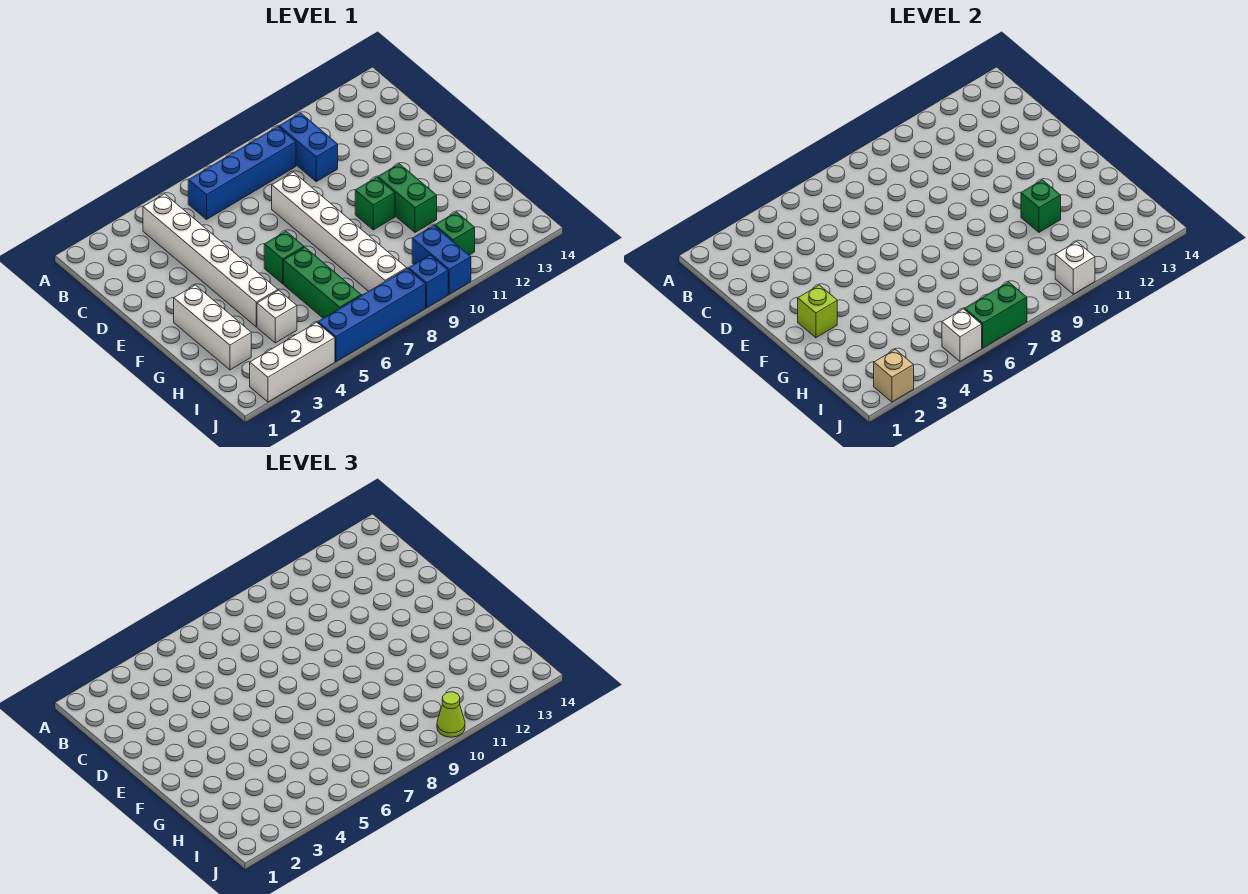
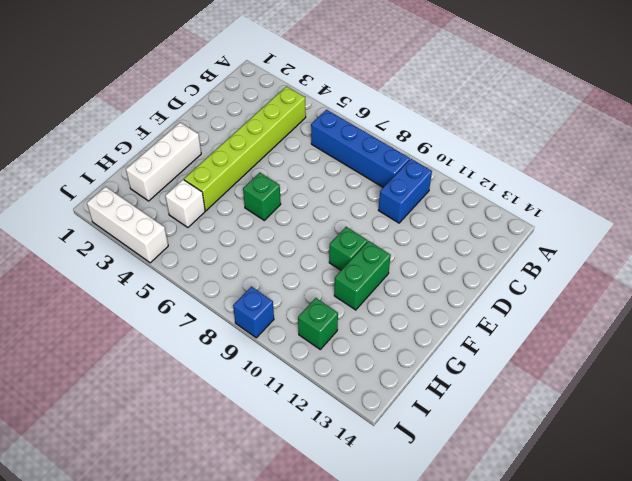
lime 1x6 brick [184,86,306,211] -> white 1x6 brick [143,194,278,327]
none -> white 1x6 brick [272,172,407,291]
none -> green 1x3 brick [283,248,361,318]
none -> blue 1x2 brick [412,226,471,294]

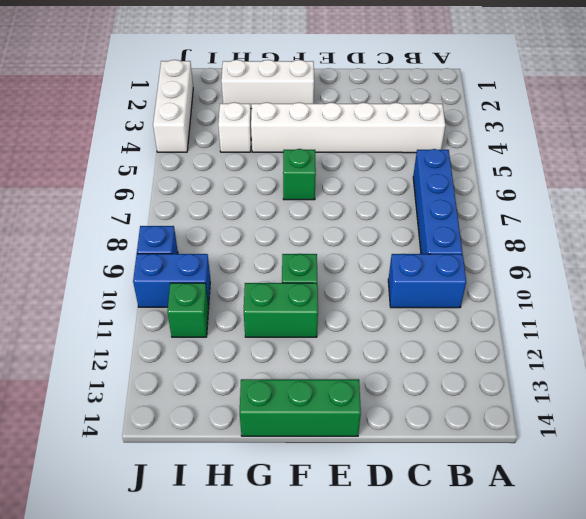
green 1x3 brick [240,379,361,436] -> green 1x3 brick moved to [283,248,361,318]
none -> white 1x6 brick [272,172,407,291]
none -> blue 1x4 brick [318,269,426,361]
none -> lime 1x1 brick [798,285,837,338]

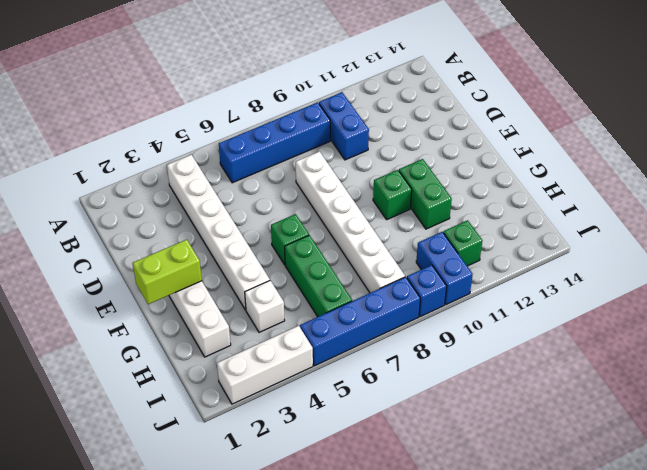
lime 1x2 brick [133,239,202,304] -> lime 1x1 brick [798,285,837,338]
none -> green 1x1 brick [1021,180,1061,232]
none -> tan 1x1 brick [874,349,914,402]
none -> white 1x1 brick [942,309,982,361]

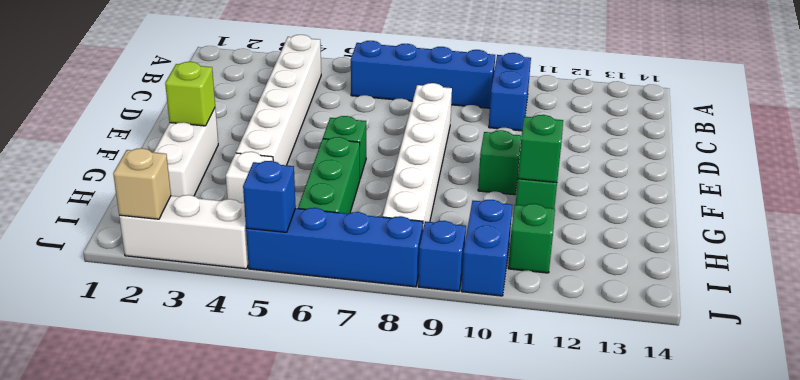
blue 1x1 brick [243,161,296,232] -> white 1x1 brick [942,309,982,361]
none -> green 1x2 brick [965,282,1027,348]
none -> white 1x1 brick [1055,242,1095,294]
none -> lime 1x1 cone [437,692,465,737]

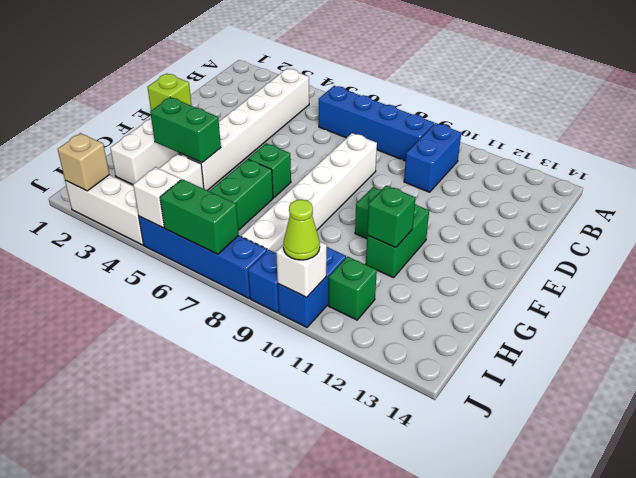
green 1x2 brick [150,97,221,163] -> none

